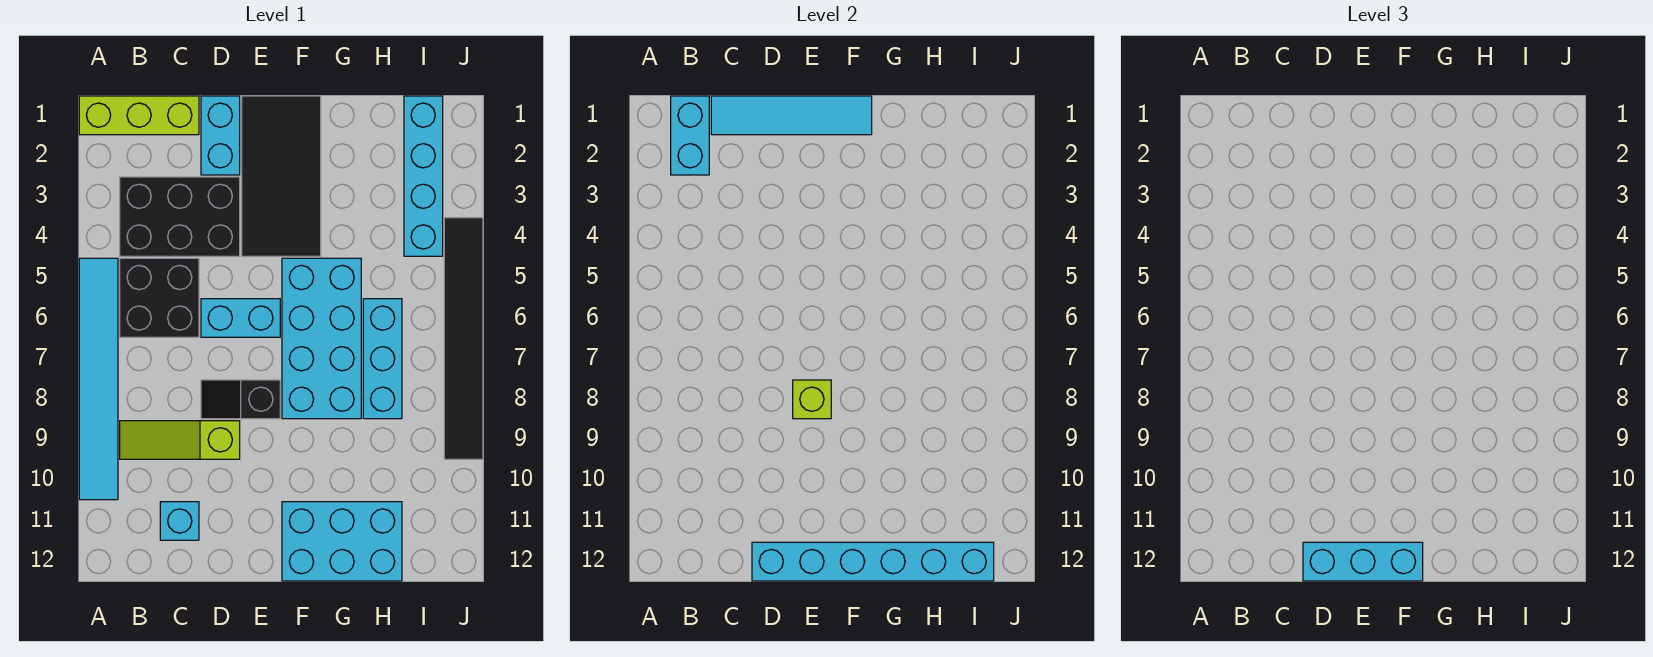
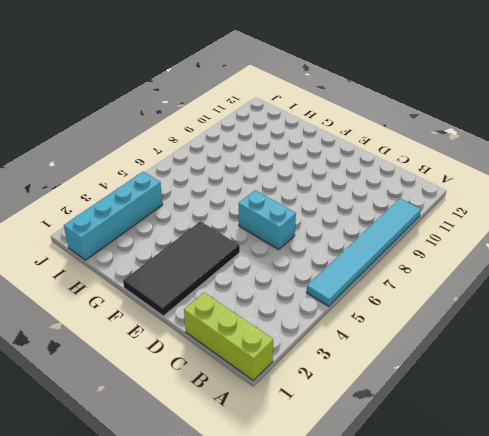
none -> black 2x3 brick [120,177,240,256]
none -> black 2x2 brick [120,258,199,337]
none -> lime 1x3 slope [120,421,240,459]

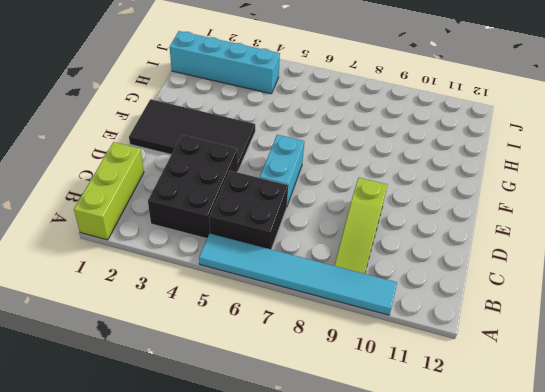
none -> cyan 1x1 brick [160,502,199,540]
none -> cyan 1x2 brick [201,96,240,175]
none -> black 1x2 slope [201,380,280,419]

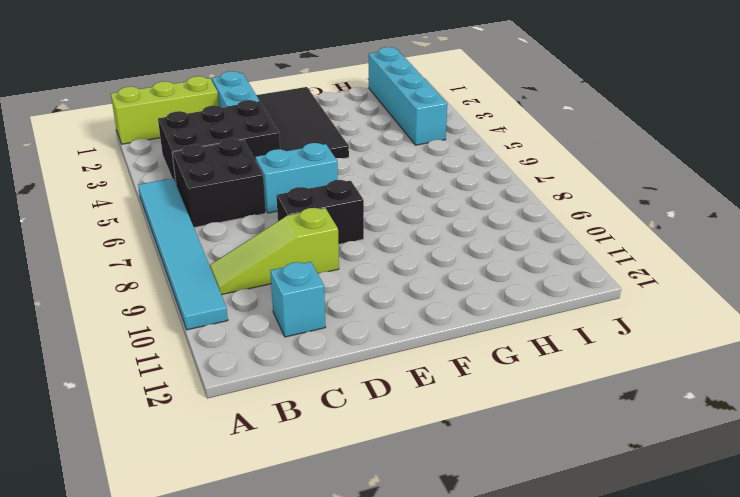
black 1x2 brick [276,180,364,245] -> black 1x2 slope [201,380,280,419]
none -> cyan 2x4 brick [282,258,361,419]
none -> cyan 2x3 brick [282,502,402,581]
none -> cyan 1x3 brick [363,299,402,419]

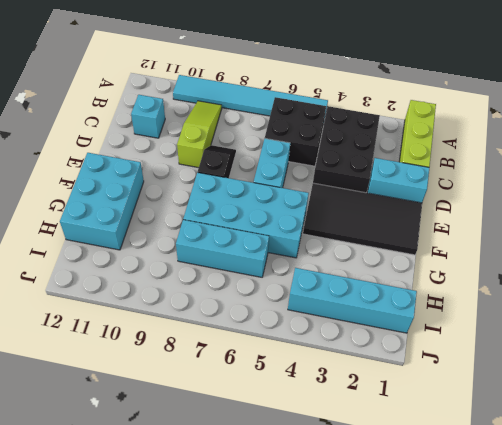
none -> black 1x6 tile [444,218,483,459]
none -> cyan 1x2 brick [671,96,709,175]
none -> cyan 1x4 tile [711,96,872,135]

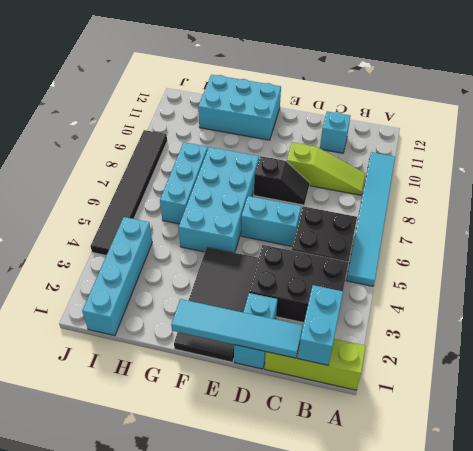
none -> cyan 1x6 brick [752,542,994,581]
none -> lime 1x1 brick [793,380,831,419]
none -> cyan 1x3 brick [1303,542,1423,581]

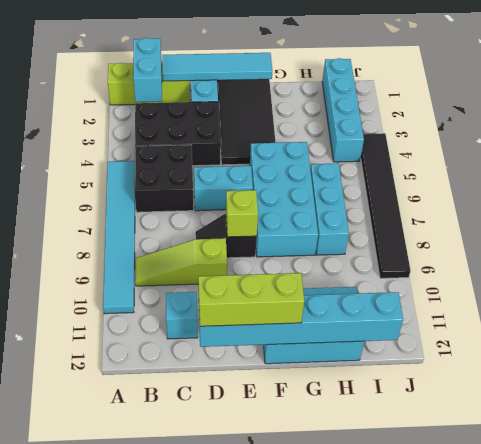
lime 1x3 brick [198,273,304,326] -> cyan 1x3 brick [1303,542,1423,581]

